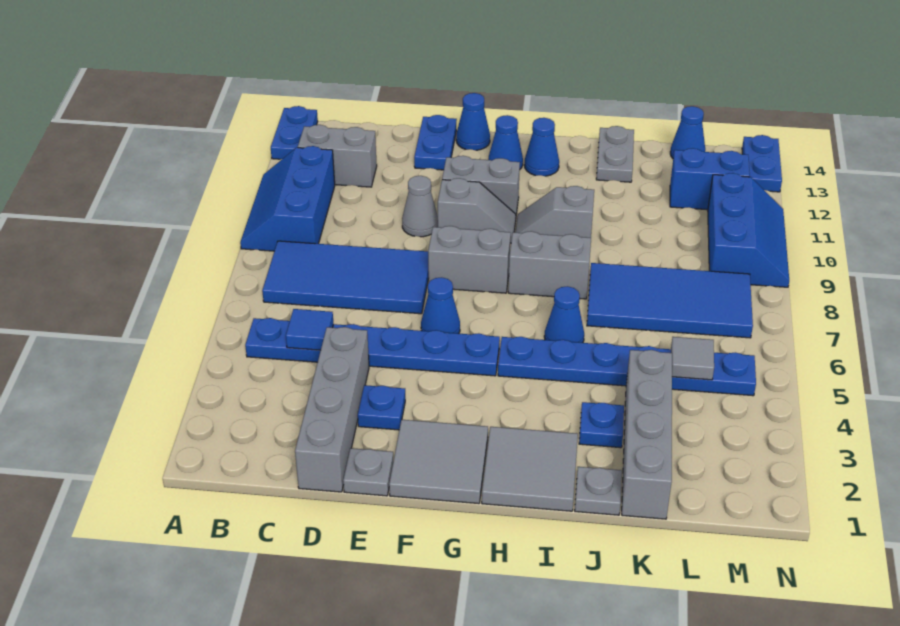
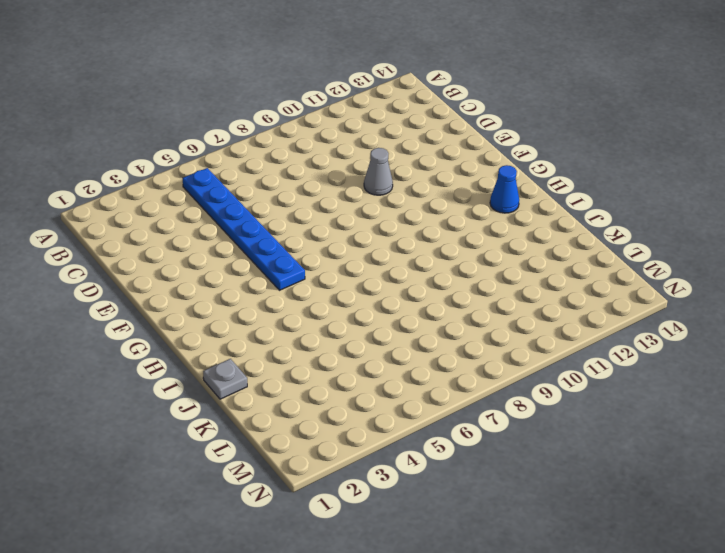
none -> blue 2x3 slope [240,146,335,251]
none -> blue 1x2 plate [271,106,318,159]
none -> blue 2x4 tile [262,241,429,314]
none -> grey 1x2 brick [298,125,377,187]

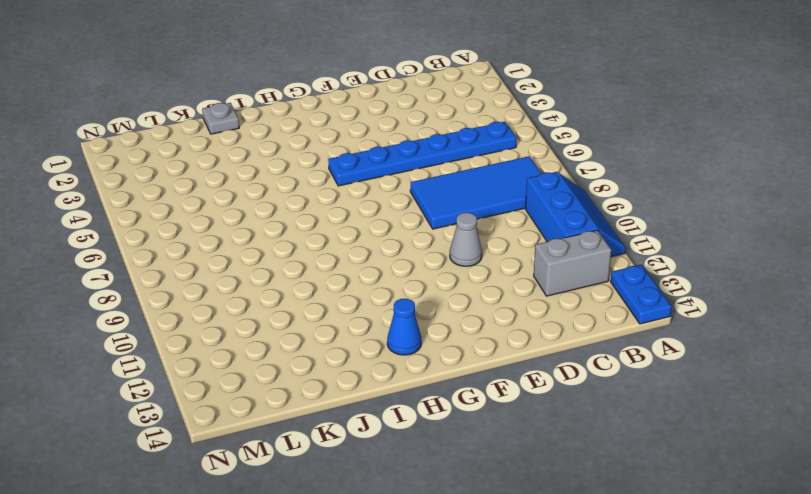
none -> grey 1x4 brick [295,327,369,492]
none -> grey 1x1 plate [343,448,393,496]
none -> blue 1x1 plate [358,385,405,430]
none -> blue 1x2 plate [414,115,457,170]

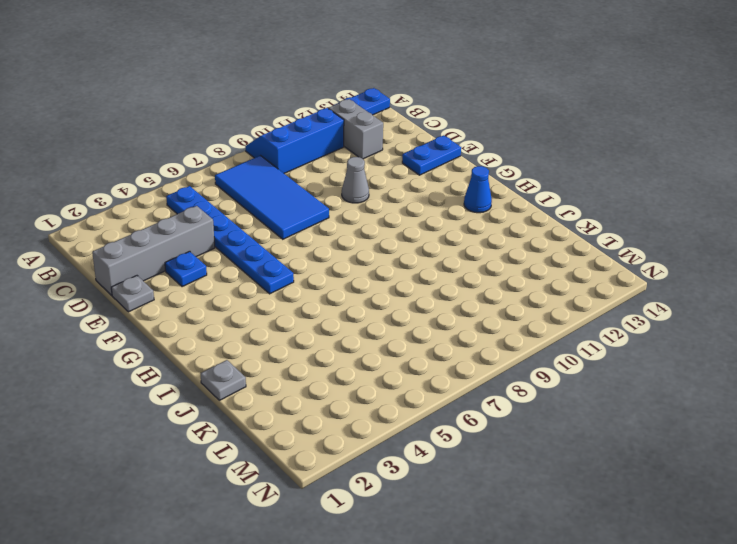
none -> grey 2x2 tile [389,420,488,504]
none -> blue 1x1 cone [421,277,460,334]
none -> grey 1x2 brick [428,226,511,293]
none -> grey 1x2 slope [438,178,516,243]

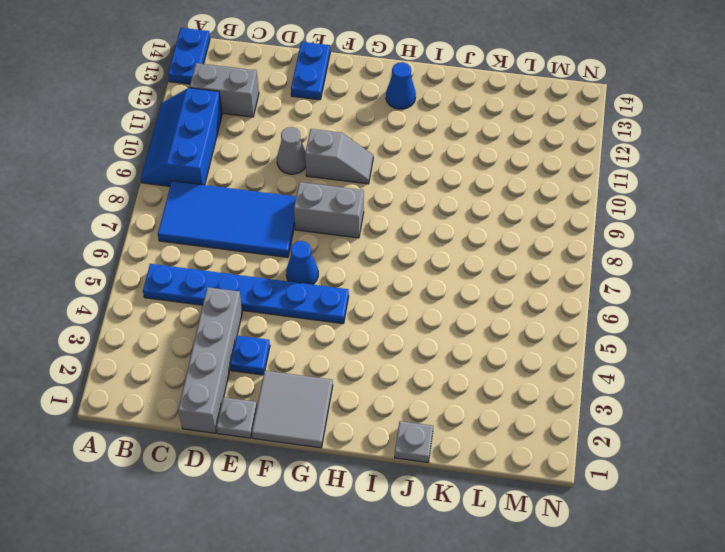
none -> grey 1x2 brick [442,156,520,214]
none -> blue 1x1 cone [456,93,490,150]
none -> blue 1x1 cone [488,115,523,169]
none -> grey 2x2 tile [482,427,578,511]

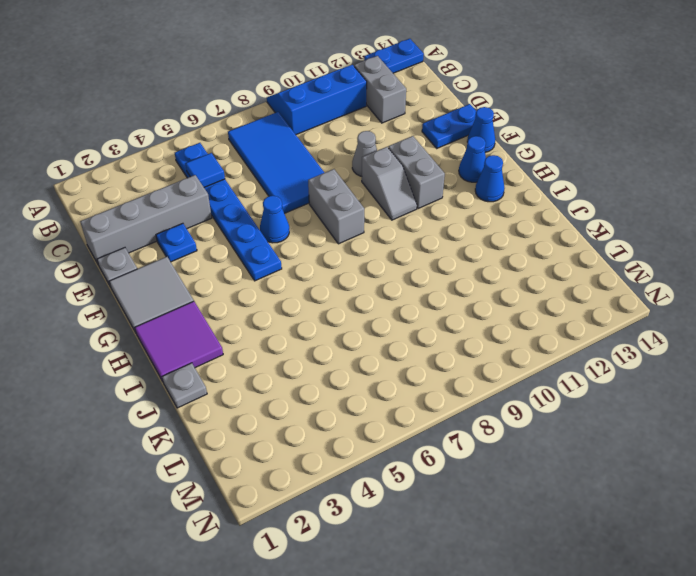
purple 2x2 tile [135,301,223,381] -> grey 2x2 tile [482,427,578,511]
none -> blue 1x6 plate [498,337,756,396]
none -> grey 1x2 brick [508,231,591,299]
none -> grey 1x2 slope [515,186,594,238]
none -> blue 1x1 cone [544,286,584,343]

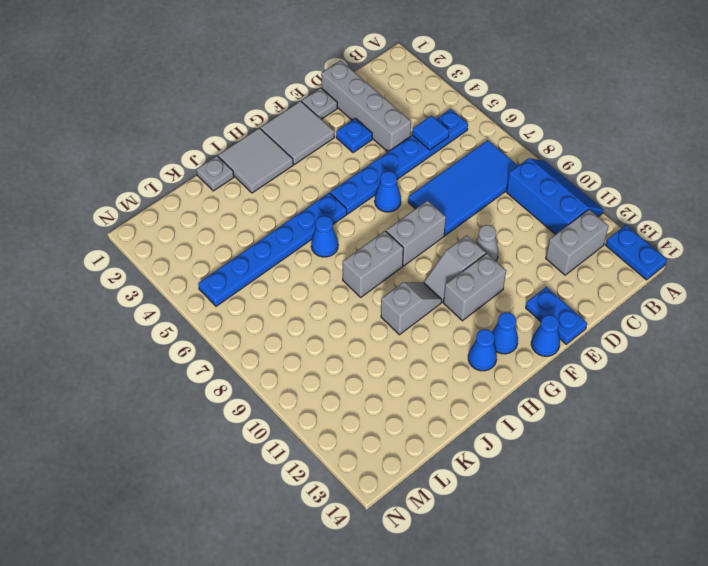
none -> blue 1x1 plate [579,402,624,448]
none -> blue 2x4 tile [587,263,753,338]
none -> grey 1x2 plate [596,126,634,182]
none -> grey 1x4 brick [622,350,672,519]

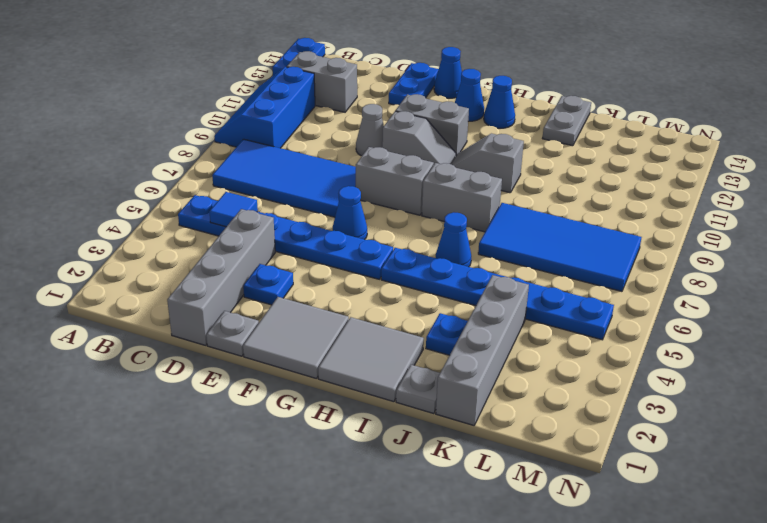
none -> blue 1x2 brick [670,148,750,210]
none -> blue 1x1 cone [670,106,705,158]
none -> blue 2x3 slope [708,173,789,287]
none -> blue 1x2 plate [742,135,782,192]

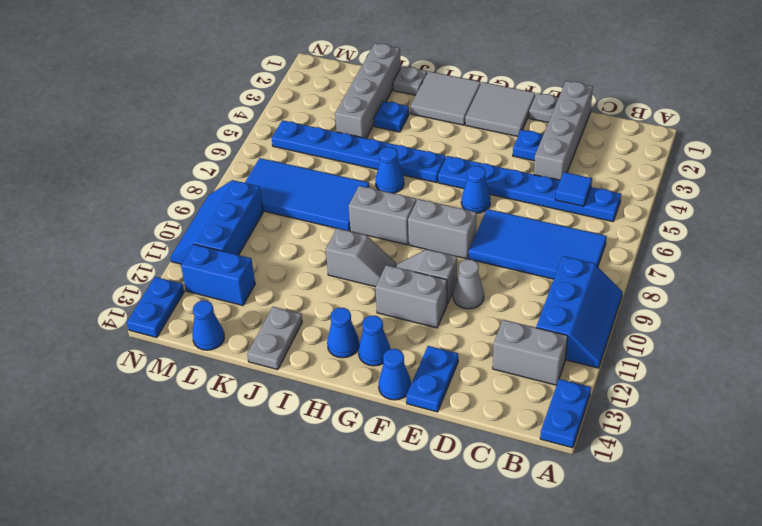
none -> grey 1x1 tile [671,337,714,380]

